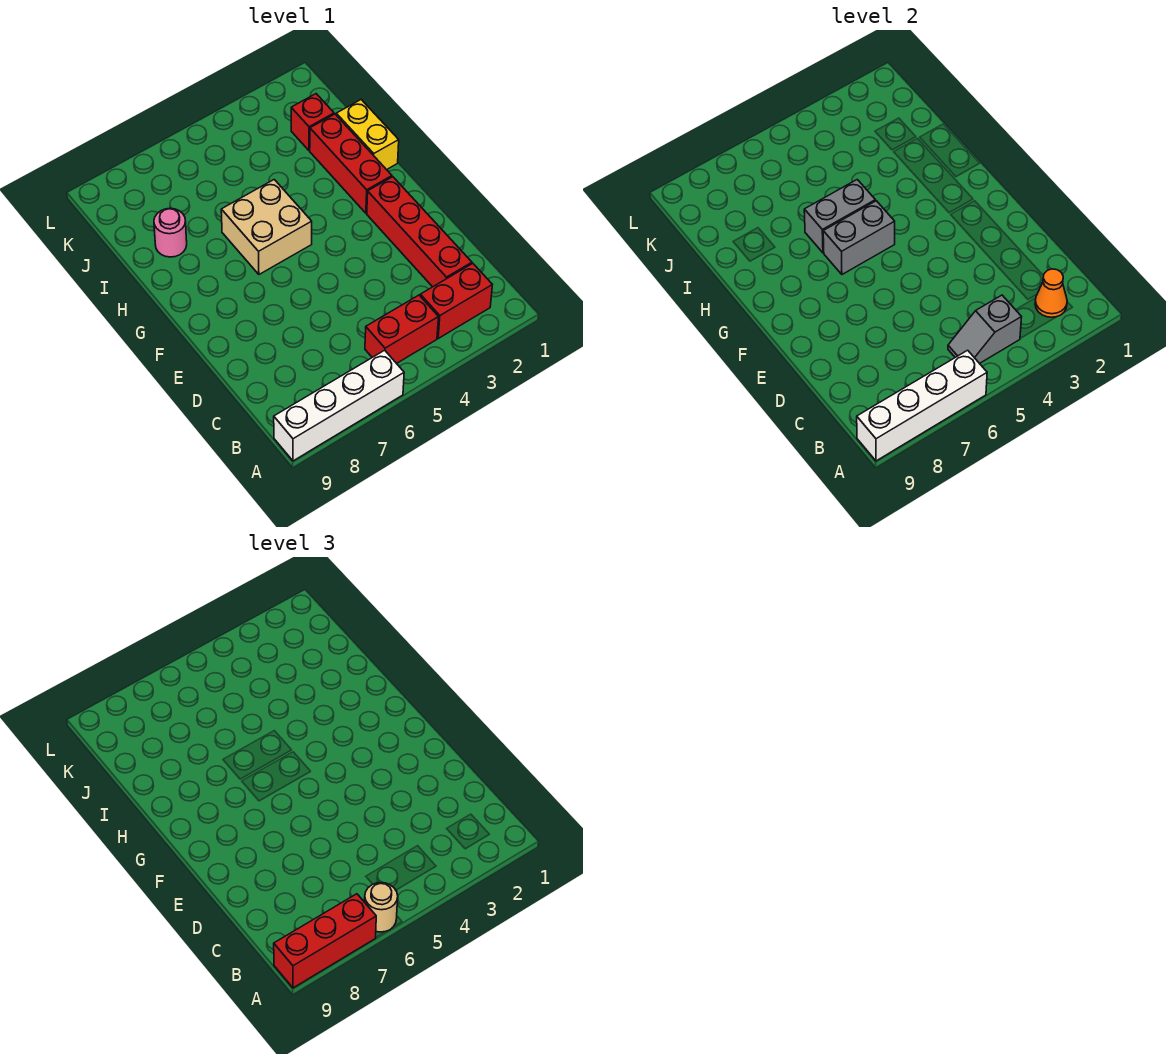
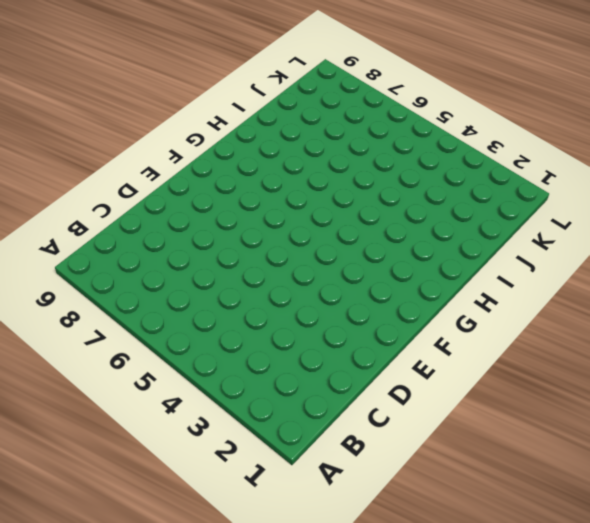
none -> white 1x4 brick [274,350,404,461]
none -> red 1x2 brick [420,264,492,338]
none -> red 1x2 brick [365,295,439,363]

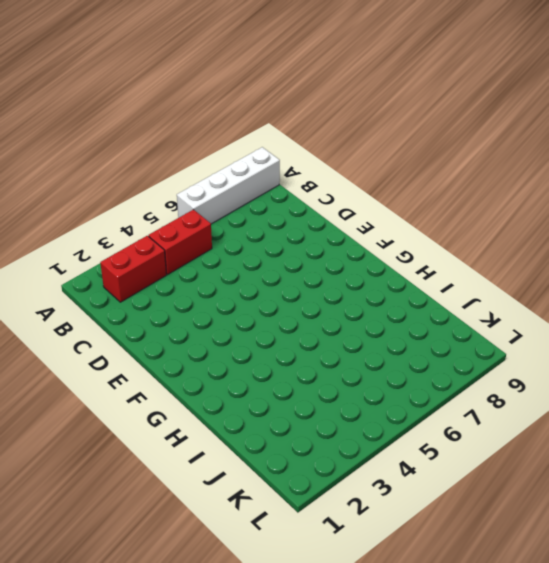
none -> red 1x4 brick [367,177,472,287]
none -> red 1x3 brick [310,114,392,213]
none -> tan 2x2 brick [221,180,312,274]

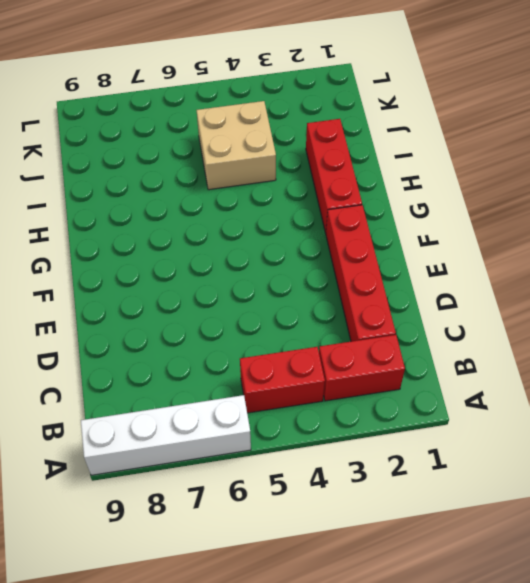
tan 2x2 brick [197,101,276,190] -> tan 2x2 brick moved to [221,180,312,274]
none -> yellow 1x2 brick [336,100,399,170]
none -> pink 1x1 round brick [154,208,187,257]
none -> red 1x1 brick [291,94,334,150]

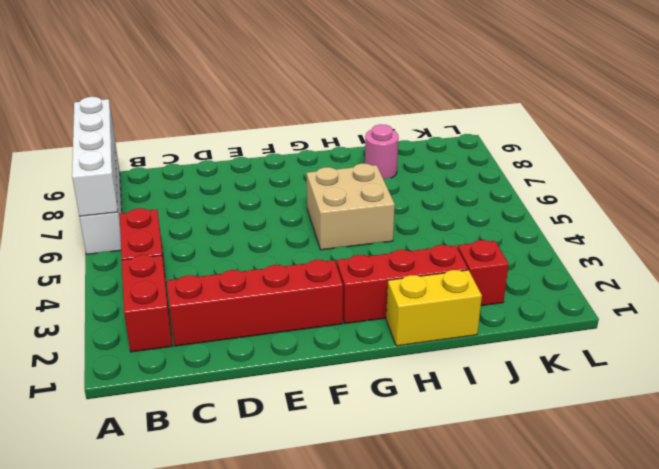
none -> orange 1x1 cone [1035,269,1067,317]
none -> grey 1x2 slope [948,295,1022,363]
none -> grey 1x2 brick [823,201,895,274]

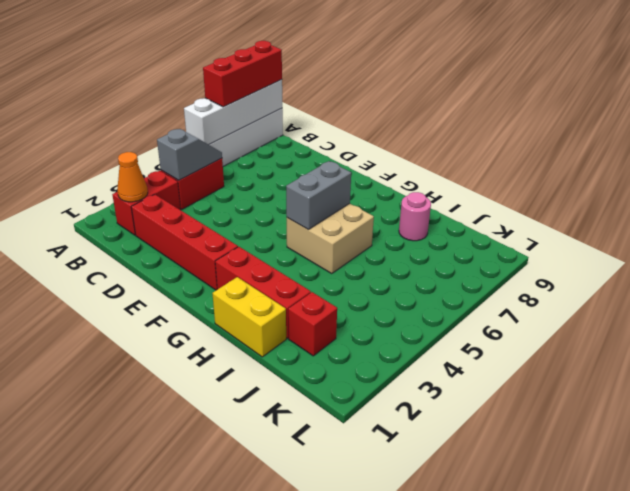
none -> grey 1x2 brick [804,180,875,253]
none -> tan 1x1 round brick [365,883,398,932]

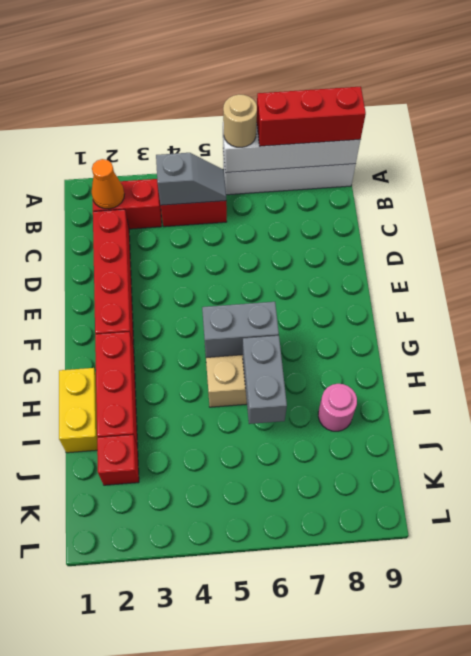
grey 1x2 brick [243,336,287,424] -> grey 1x2 brick turned to [804,180,875,253]

